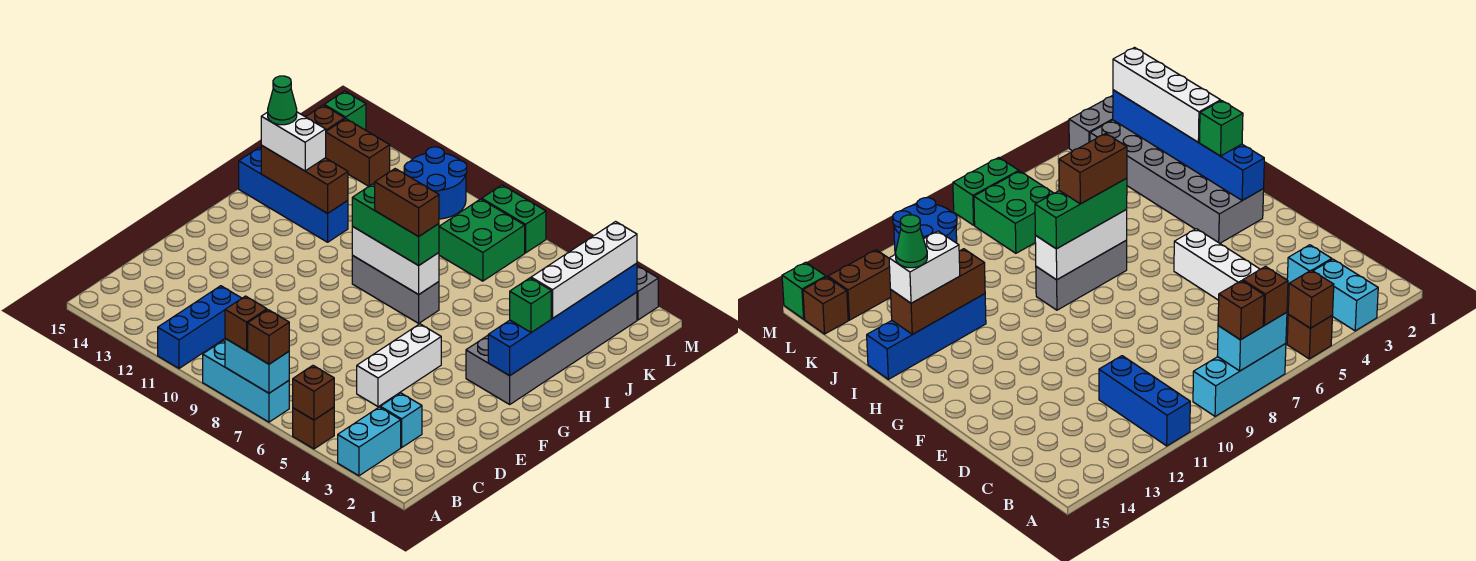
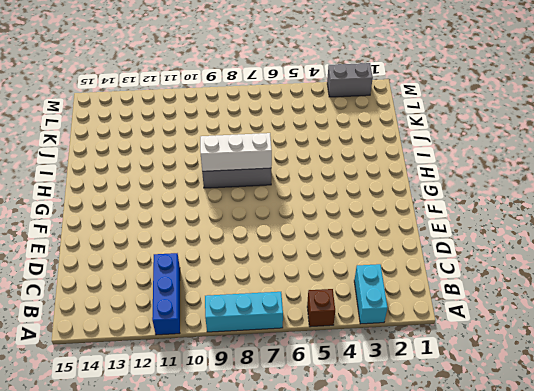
none -> cyan 1x1 brick [380,393,422,447]
none -> white 1x3 brick [357,324,441,407]
none -> grey 2x6 brick [466,292,637,404]

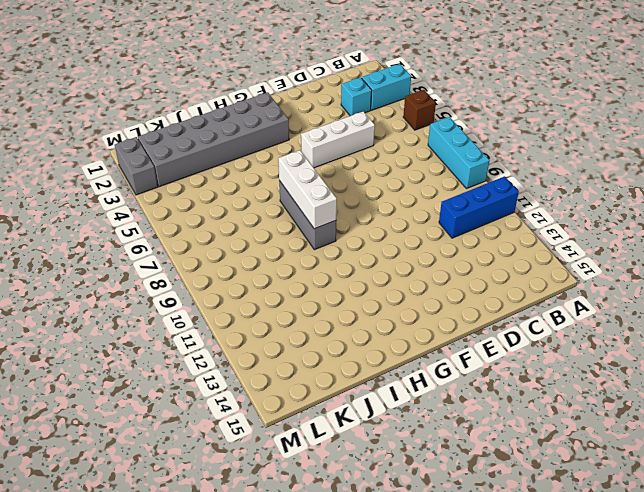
none -> blue 1x4 brick [239,148,348,242]
none -> green 2x2 brick [439,199,525,281]
none -> blue 2x2 round brick [405,147,467,219]

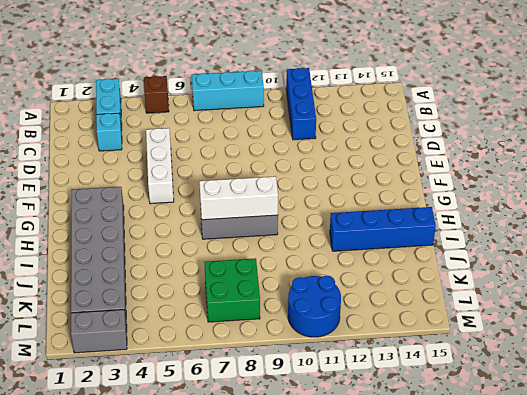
none -> brown 1x2 brick [326,119,390,186]
none -> brown 1x1 brick [306,105,345,131]
none -> green 1x2 brick [482,185,546,253]

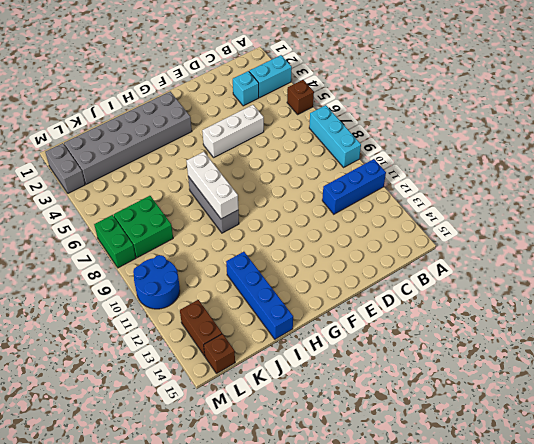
none -> green 1x1 brick [324,91,366,130]
none -> brown 1x1 brick [293,366,334,420]
none -> cyan 1x2 brick [225,339,289,393]

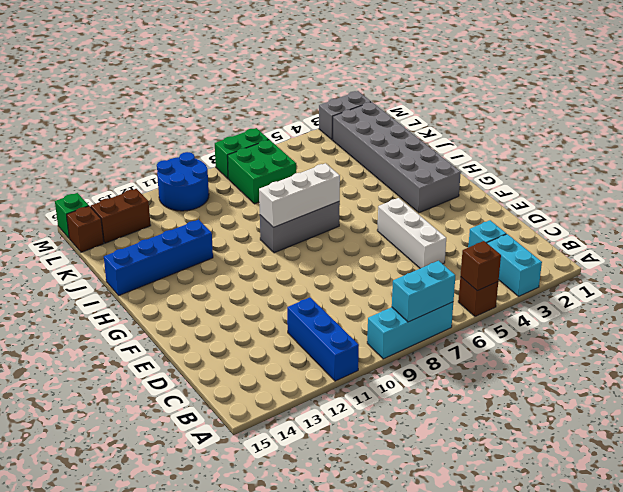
none -> blue 1x6 brick [488,263,637,376]
none -> brown 1x3 brick [261,145,348,213]
none -> brown 1x1 brick [248,310,289,364]

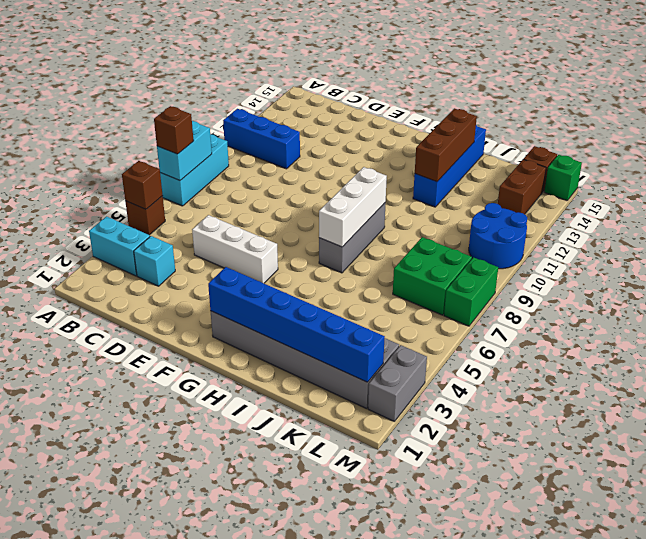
none -> brown 1x1 brick [225,296,267,351]
none -> green 1x1 brick [510,278,551,333]
none -> green 1x3 brick [352,184,439,266]

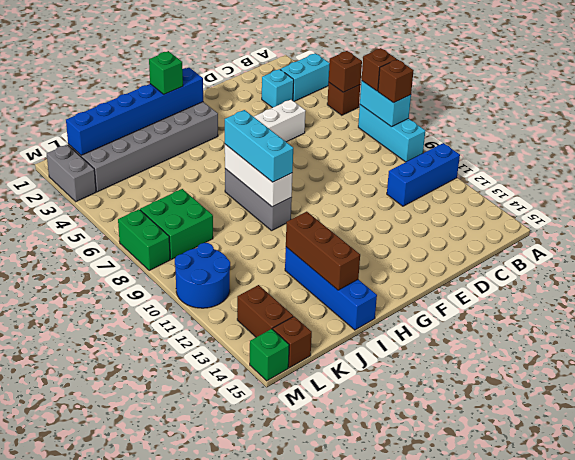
cyan 1x3 brick [225,110,293,182] -> green 1x3 brick [352,184,439,266]
none -> white 1x4 brick [531,222,637,318]
none -> white 1x2 brick [261,112,326,171]
none -> brown 1x2 brick [375,169,439,237]

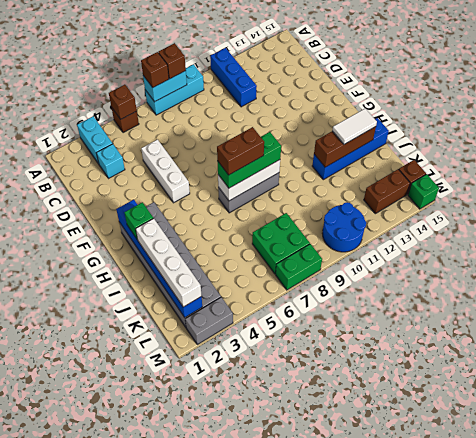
white 1x2 tile [332,109,377,144] -> white 1x2 brick [261,112,326,171]
none -> green 1x1 cone [268,76,297,125]

